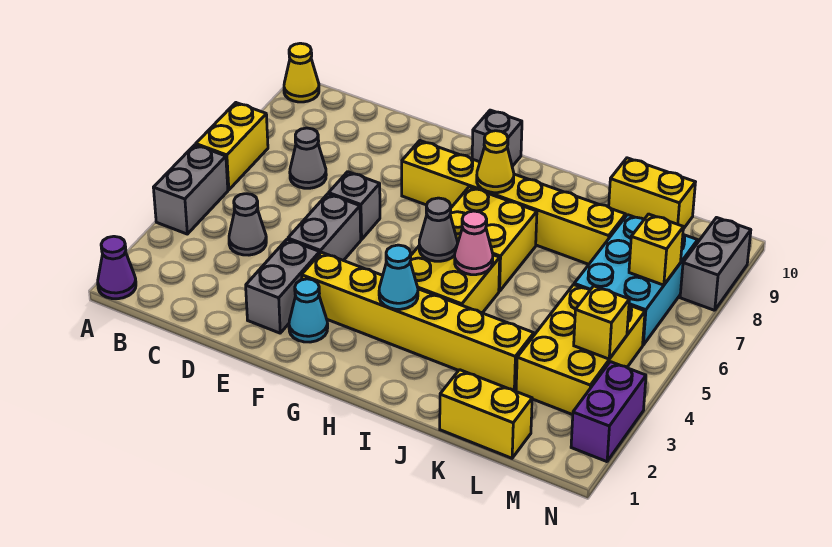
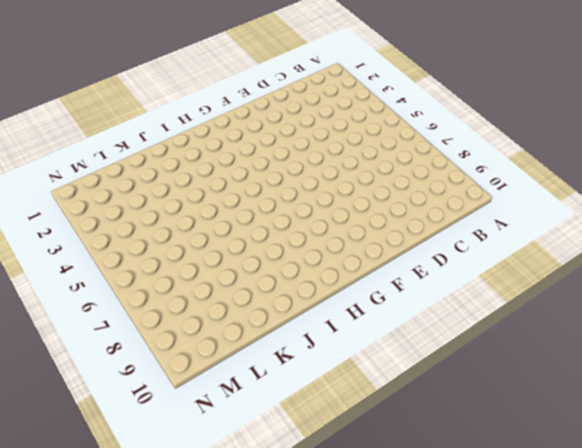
none -> purple 1x1 cone [98,236,136,299]
none -> grey 1x2 brick [153,145,228,234]
none -> yellow 1x2 brick [196,103,268,190]

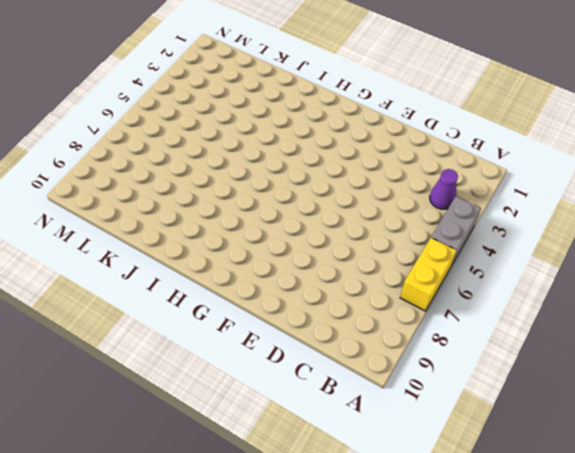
purple 1x1 cone [430,169,458,209] -> purple 1x1 cone moved to [98,236,136,299]
none -> yellow 1x1 cone [284,43,319,102]
none -> grey 1x1 cone [229,194,266,255]
none -> grey 1x1 cone [290,128,326,188]

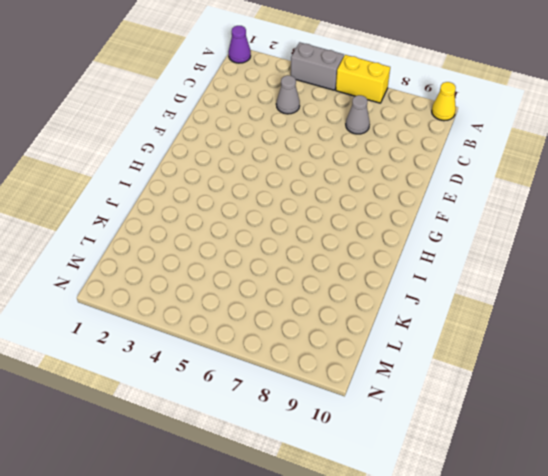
none -> grey 1x2 brick [246,239,320,333]
none -> grey 1x2 brick [288,194,361,261]
none -> grey 1x1 brick [329,172,380,240]

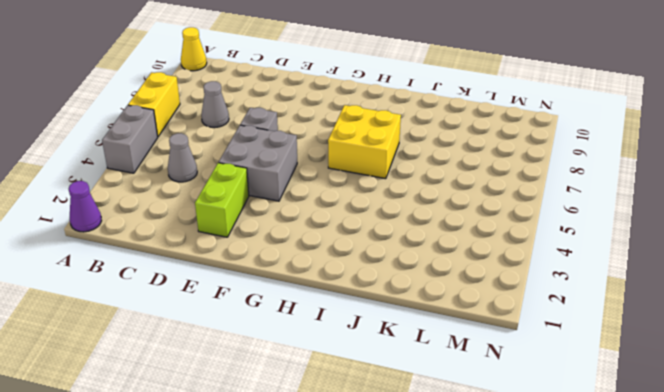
lime 1x2 brick [195,163,249,237] -> grey 1x2 brick [246,239,320,333]
grey 2x2 brick [219,125,297,201] -> grey 1x2 brick [288,194,361,261]
none -> cyan 1x1 cone [289,279,328,342]
none -> yellow 1x6 brick [302,252,534,391]
none -> yellow 1x6 brick [402,141,626,264]

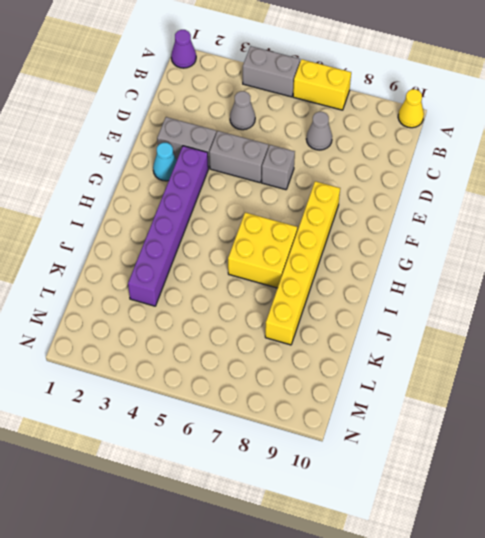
purple 1x6 brick [128,146,208,306] -> yellow 1x6 brick [302,252,534,391]
none -> grey 1x1 brick [472,110,522,166]
none -> yellow 2x2 brick [410,242,500,313]
none -> yellow 1x2 brick [440,370,532,458]

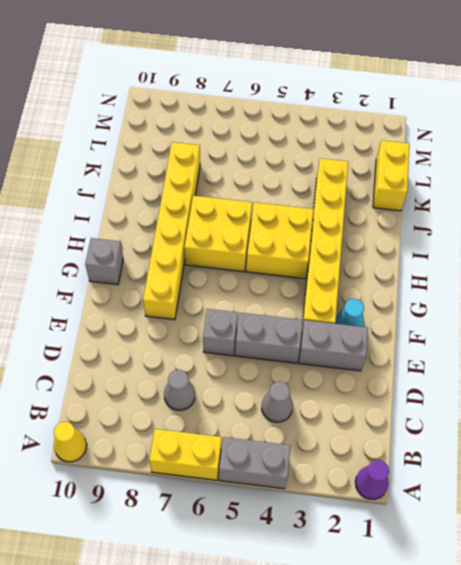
none -> yellow 1x2 brick [609,158,695,229]
none -> yellow 2x3 brick [516,285,645,415]
none -> cyan 2x3 brick [574,215,698,345]

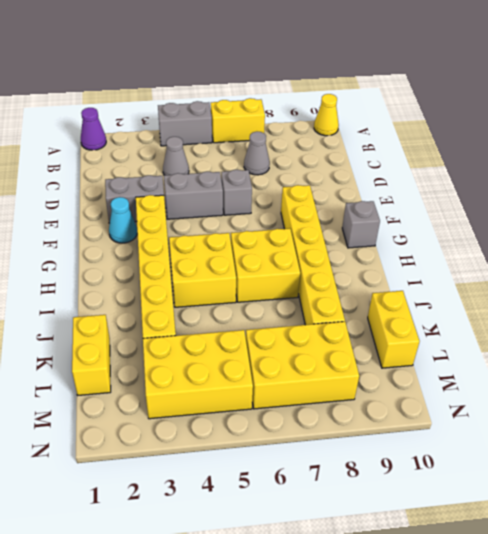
yellow 2x3 brick [246,322,359,409] -> cyan 2x3 brick [574,215,698,345]
none -> purple 1x2 brick [571,362,646,462]
none -> grey 1x2 brick [680,218,751,310]
none -> cyan 1x1 cone [379,245,418,309]

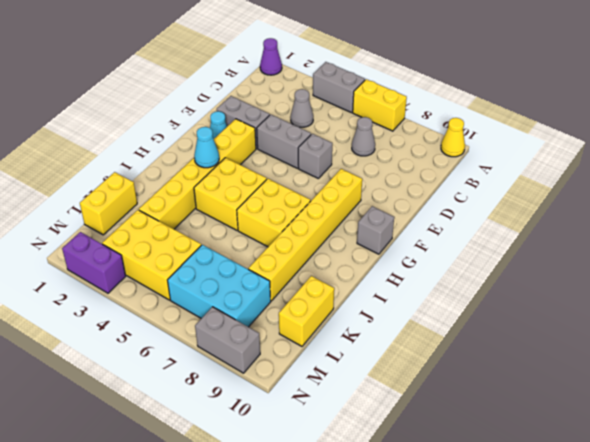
none -> grey 1x1 cone [419,198,457,261]
none -> yellow 1x1 cone [477,131,514,193]
none -> pink 1x1 cone [455,211,493,275]

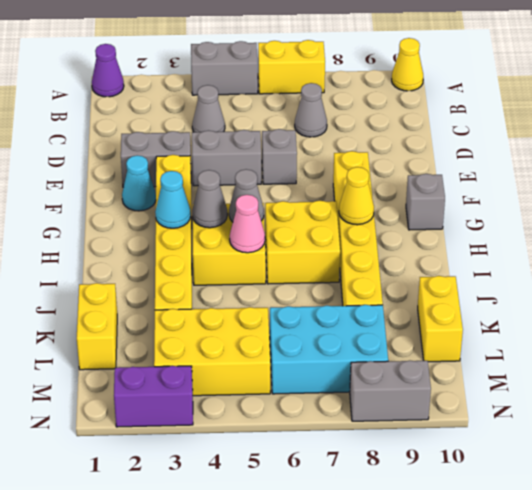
grey 1x1 cone [192,170,227,228] -> none
none -> yellow 1x1 brick [574,286,629,359]
none -> yellow 1x1 brick [629,214,683,285]

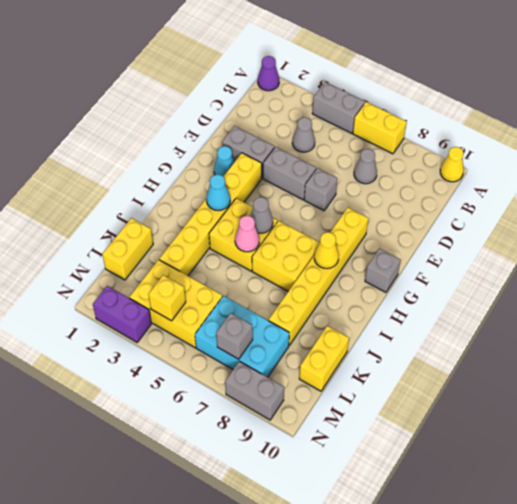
grey 1x1 brick [216,313,253,359] -> yellow 1x1 brick [629,214,683,285]

